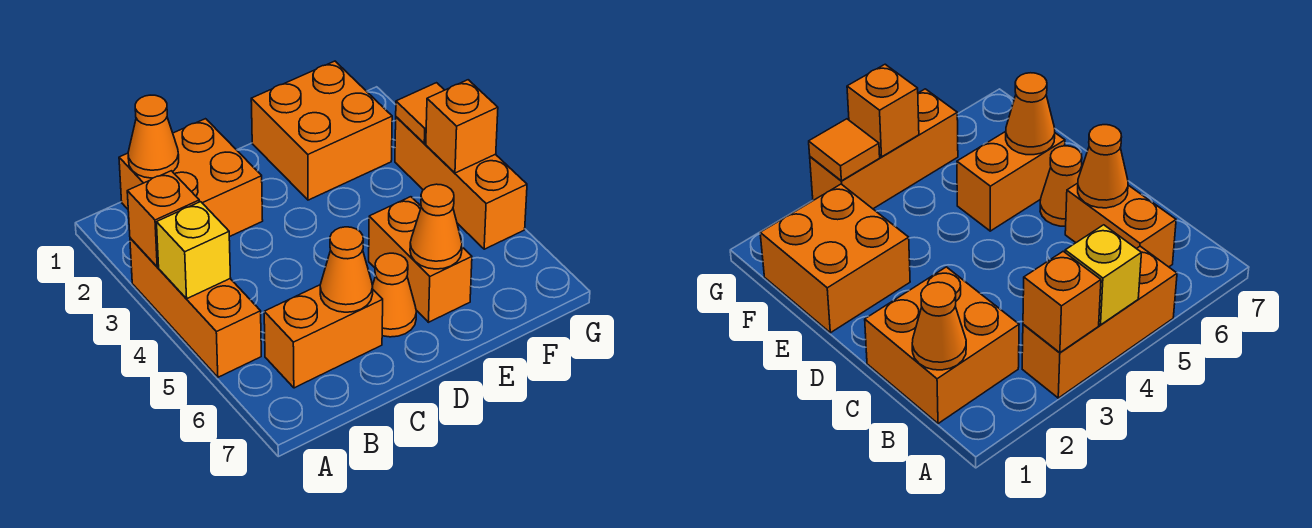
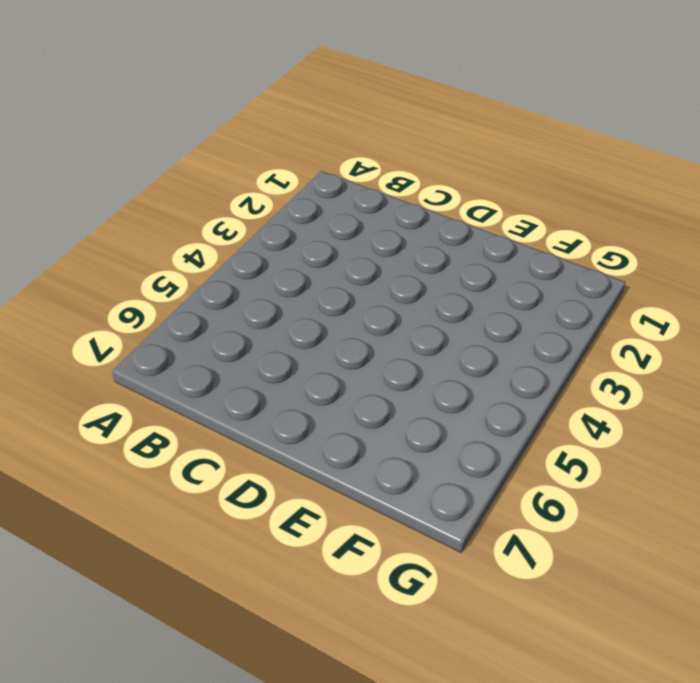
none -> orange 1x3 brick [130,238,261,377]
none -> orange 2x2 brick [119,119,263,237]
none -> orange 1x2 brick [264,285,383,388]

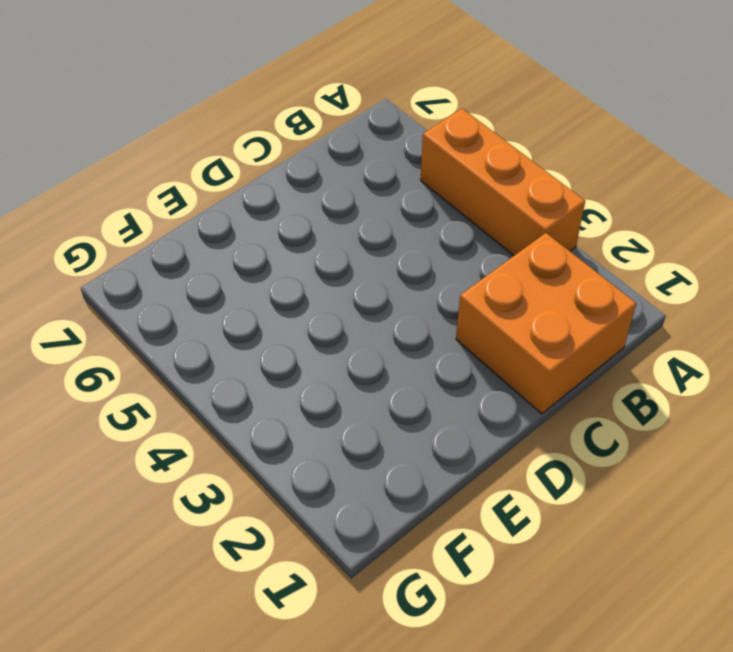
none -> orange 1x2 brick [264,285,383,388]
none -> orange 1x1 cone [372,253,416,337]
none -> orange 2x2 brick [251,61,392,200]

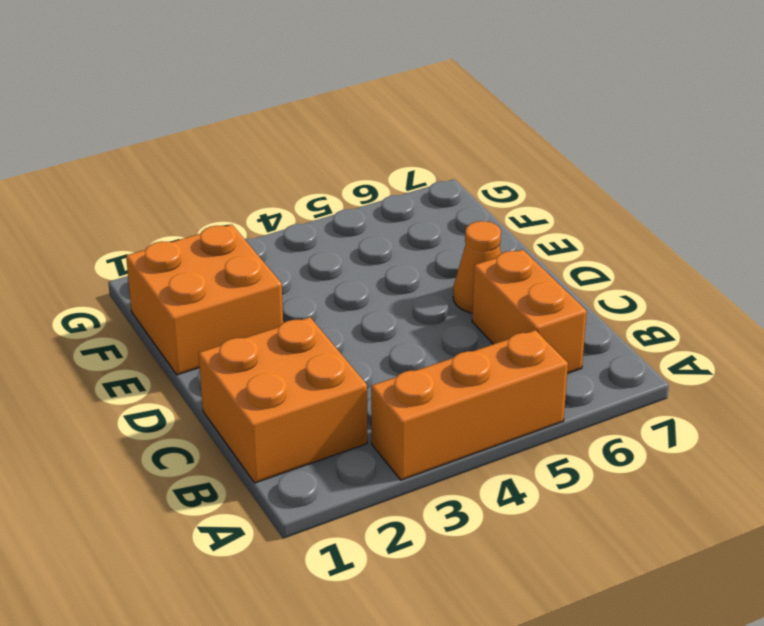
none -> orange 1x2 brick [369,197,472,322]
none -> orange 1x3 brick [395,117,527,249]
none -> orange 1x1 brick [127,171,199,267]

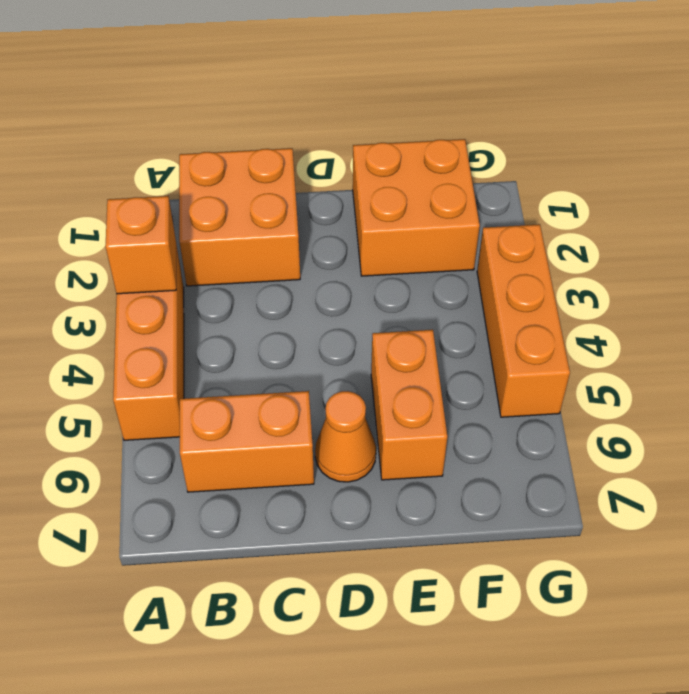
none -> yellow 1x1 brick [157,202,230,299]
none -> orange 1x1 cone [128,95,179,178]
none -> orange 1x1 cone [320,227,373,312]

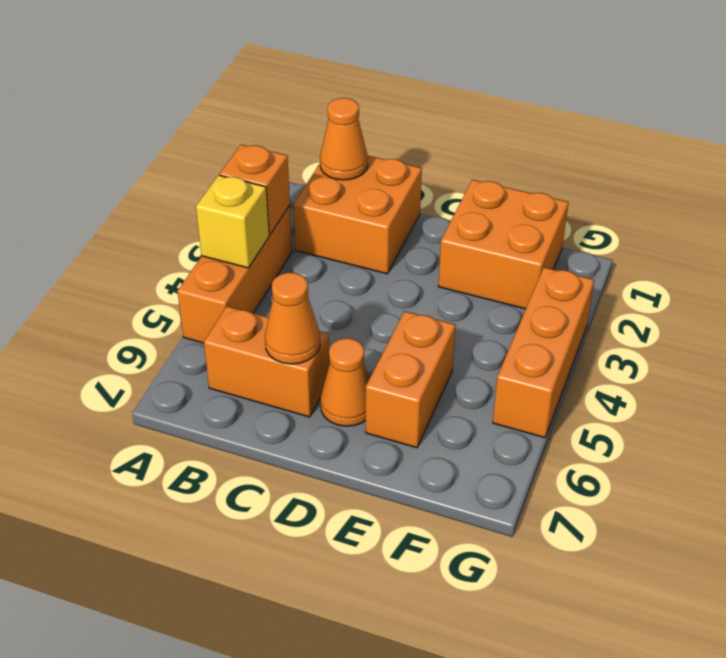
none -> orange 1x1 cone [410,184,462,269]
none -> orange 1x1 tile [396,83,444,144]
none -> orange 1x1 brick [426,80,498,173]

